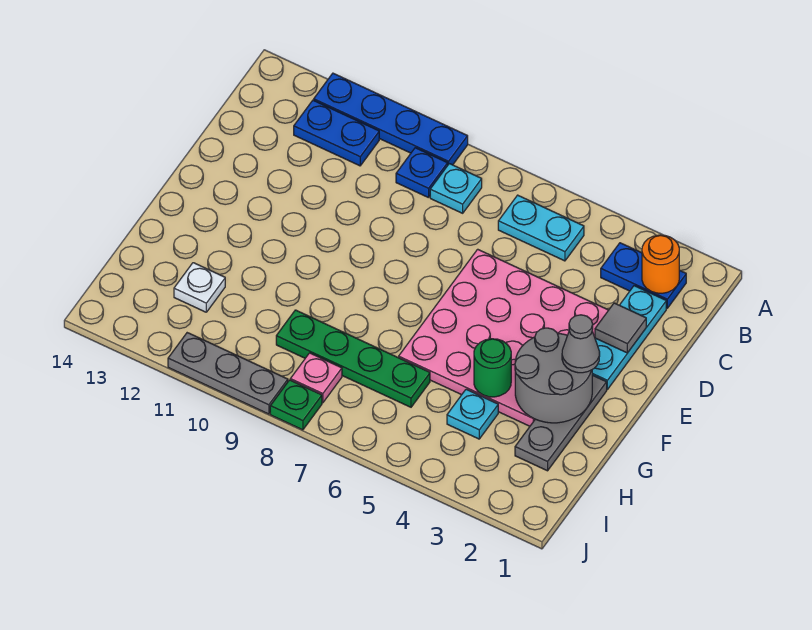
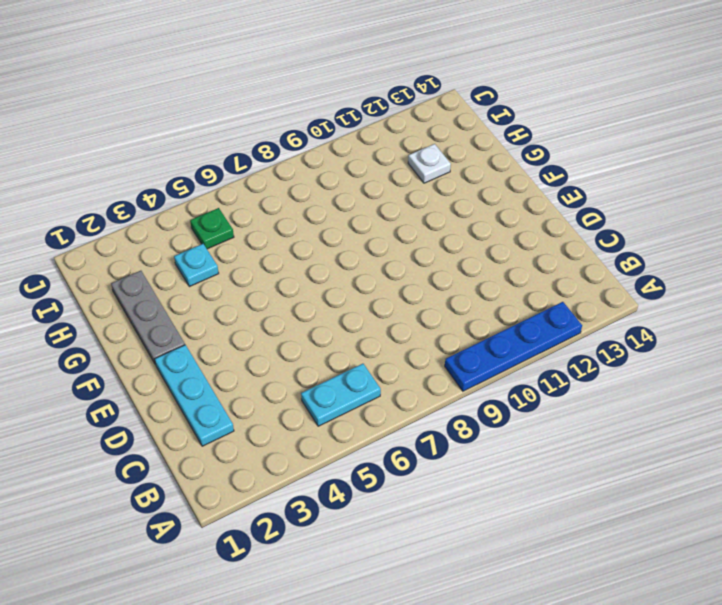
green 1x1 plate [190,208,234,249] -> green 1x1 plate moved to [270,380,322,430]
none -> blue 1x2 plate [601,243,686,308]
none -> cyan 1x1 plate [430,164,482,213]
none -> blue 1x1 plate [396,148,448,198]

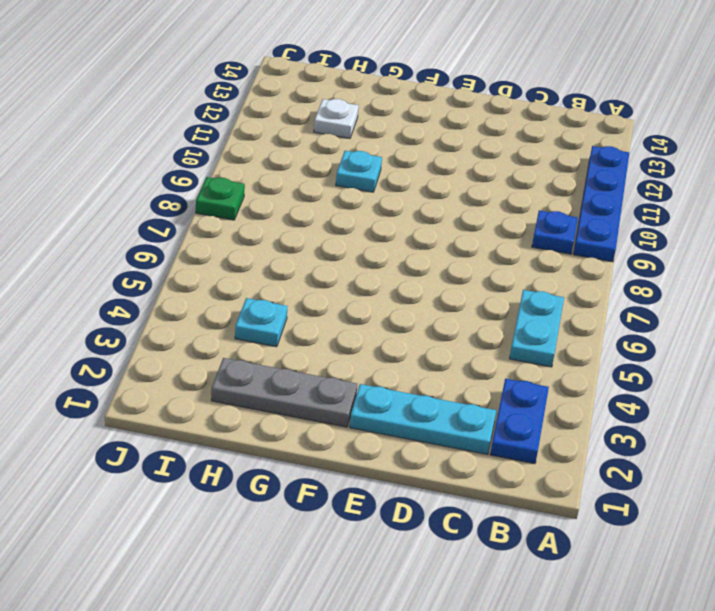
cyan 1x1 plate [336,151,382,192] -> cyan 1x1 plate moved to [430,164,482,213]
none -> blue 1x2 plate [294,100,379,166]
none -> pink 4x4 plate [399,249,608,426]
none -> green 1x4 plate [276,310,430,407]

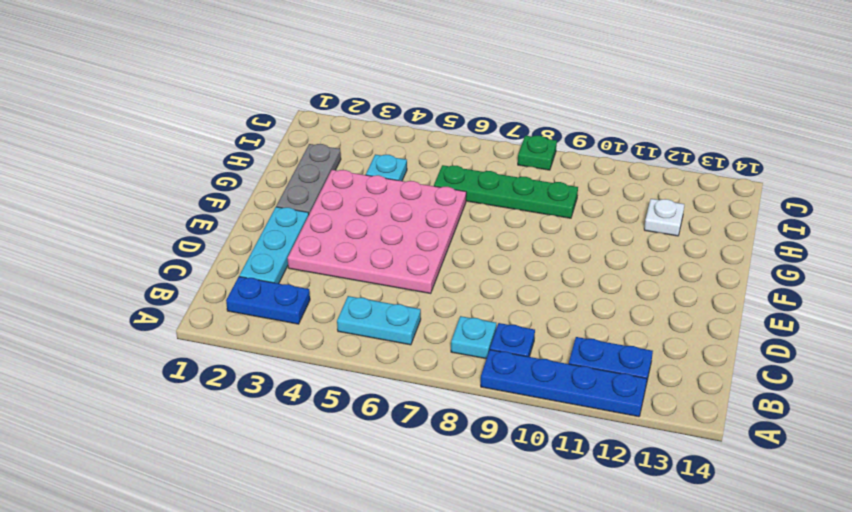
none -> pink 1x1 plate [290,353,342,403]
none -> grey 1x3 plate [168,333,288,414]
none -> orange 1x1 round brick [642,235,679,293]

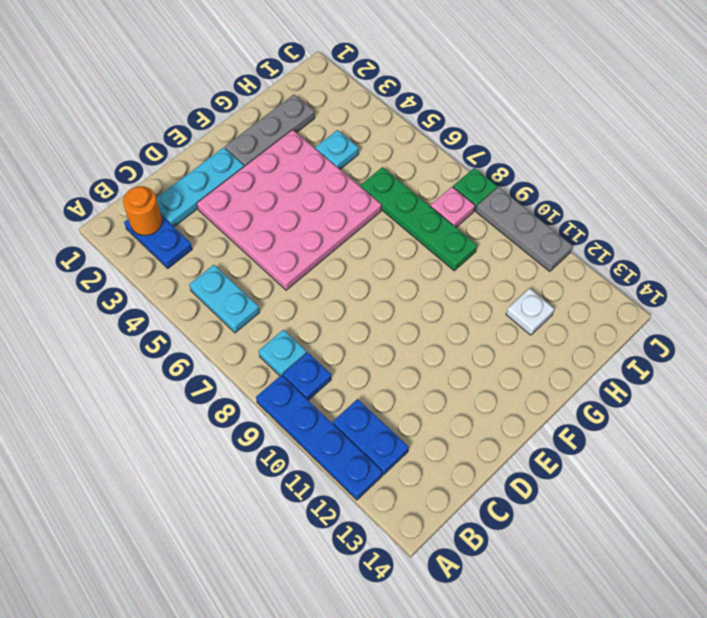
none -> grey 1x1 tile [595,303,646,353]
none -> grey 2x2 round brick [515,328,592,423]
none -> green 1x1 round brick [474,339,511,397]

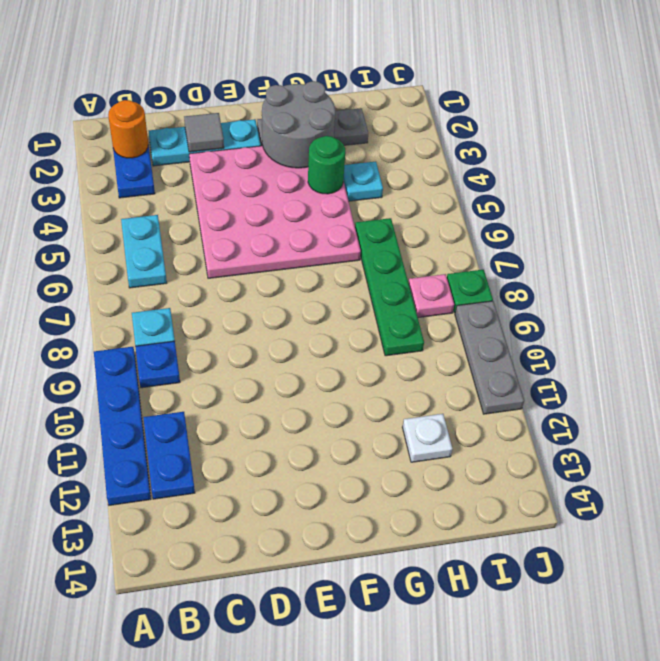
none -> grey 1x1 cone [562,315,600,373]

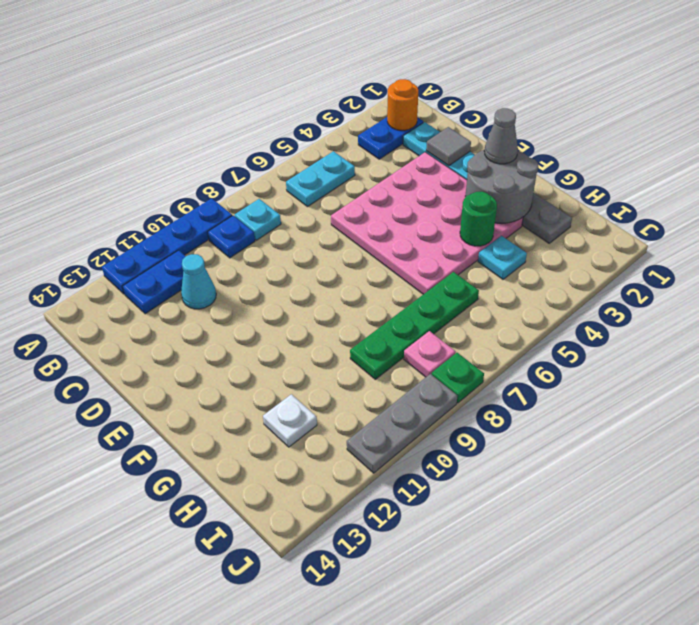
cyan 1x1 cone [181,254,216,309] -> none

